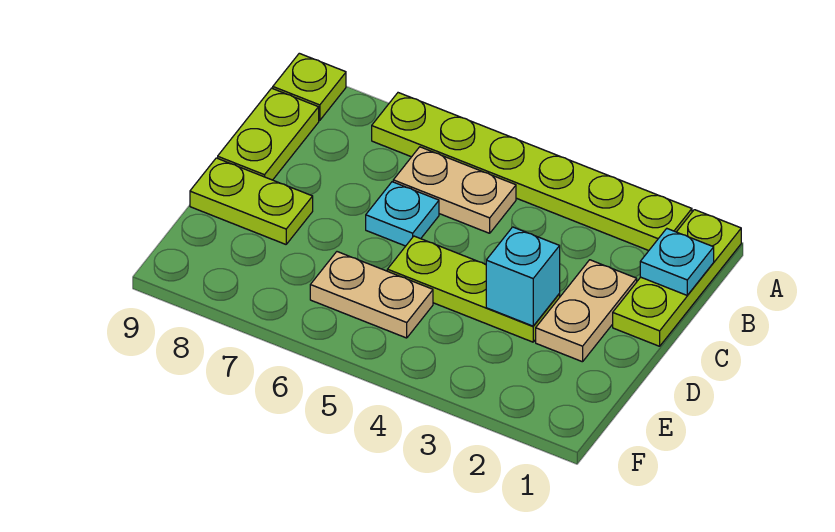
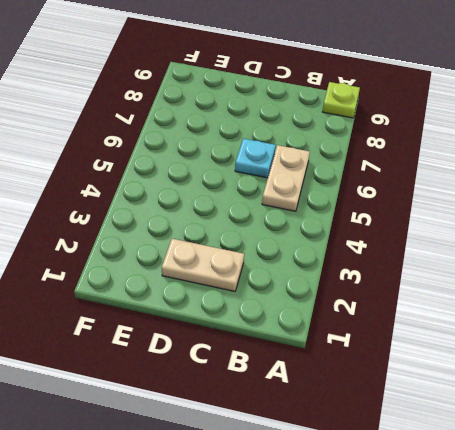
none -> lime 1x3 plate [613,210,741,346]
none -> lime 1x6 plate [372,93,692,251]
none -> lime 1x2 plate [218,88,319,180]

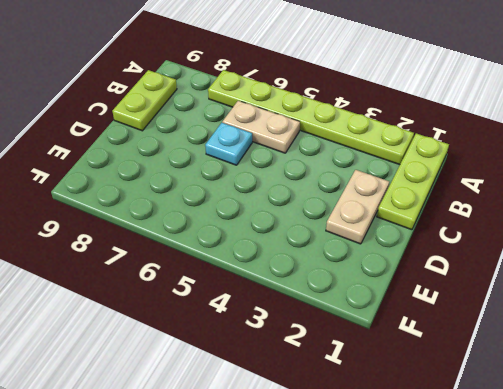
none -> lime 1x1 plate [273,53,346,120]
none -> lime 1x3 plate [387,236,560,342]
none -> lime 1x2 plate [190,158,313,244]

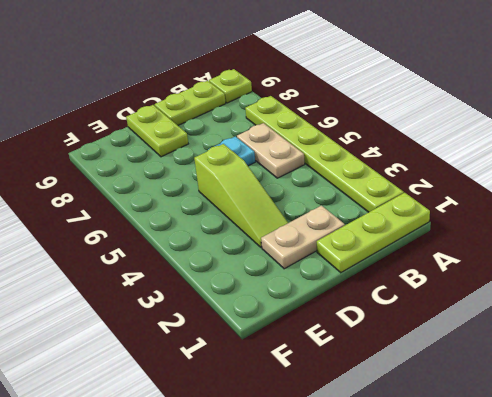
lime 1x3 slope [194,144,288,248] -> lime 1x3 plate [387,236,560,342]
none -> tan 1x2 plate [310,252,433,338]
none -> cyan 1x1 plate [640,229,714,295]
none -> cyan 1x1 brick [486,227,560,326]

